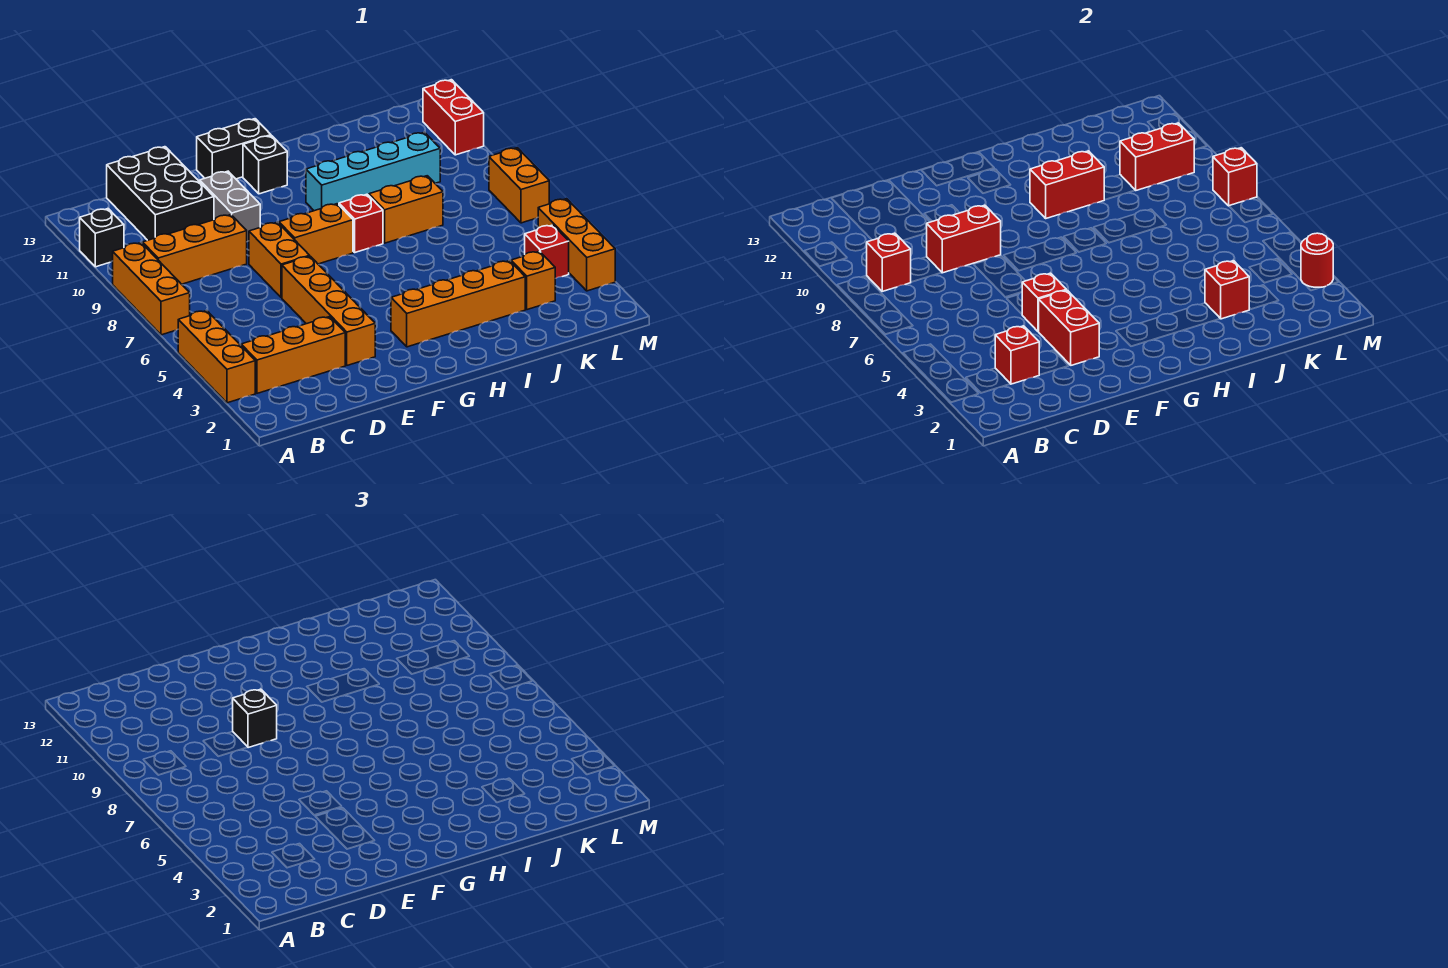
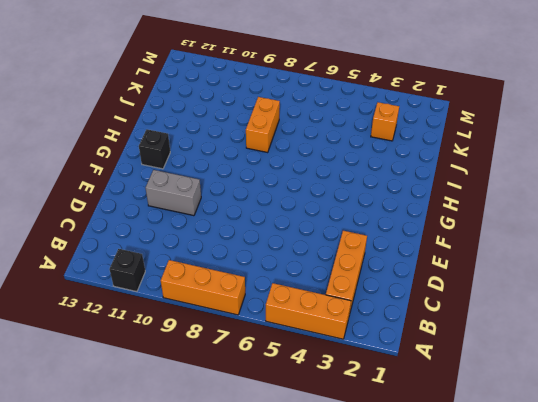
none -> orange 1x3 brick [143,215,247,284]
none -> black 2x3 brick [107,147,214,240]
none -> orange 1x4 brick [282,256,375,365]
none -> orange 1x2 brick [249,222,310,298]

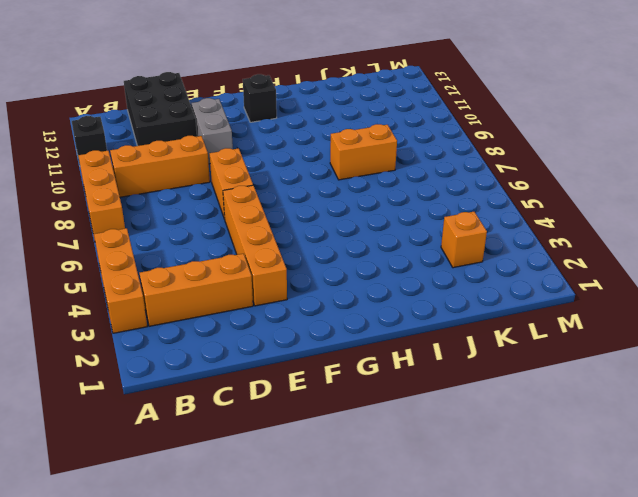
none -> orange 1x2 brick [279,204,353,264]
none -> black 1x2 brick [197,119,271,179]
none -> orange 1x4 brick [391,261,525,347]
none -> red 1x1 brick [339,194,383,252]

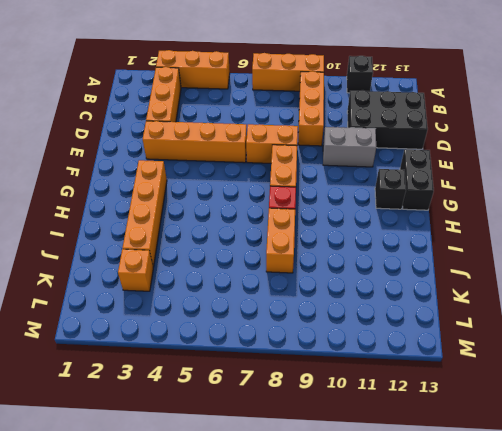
none -> cyan 1x4 brick [306,132,440,211]
none -> red 1x1 brick [525,225,569,279]
none -> orange 1x3 brick [538,199,615,291]
none -> orange 1x2 brick [489,148,549,223]

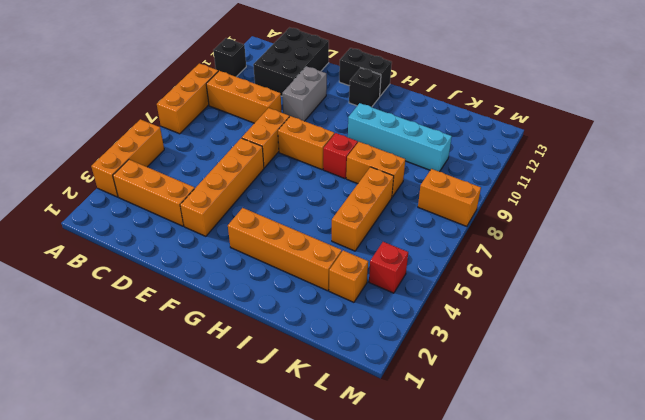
orange 1x3 brick [332,167,394,251] -> orange 1x3 brick moved to [538,199,615,291]
orange 1x2 brick [418,169,481,227] -> orange 1x2 brick turned to [489,148,549,223]
none -> red 1x2 brick [423,80,484,155]
none -> red 1x1 brick [867,233,911,291]
none -> red 1x1 brick [995,326,1039,384]
none -> red 1x2 brick [927,205,1001,273]

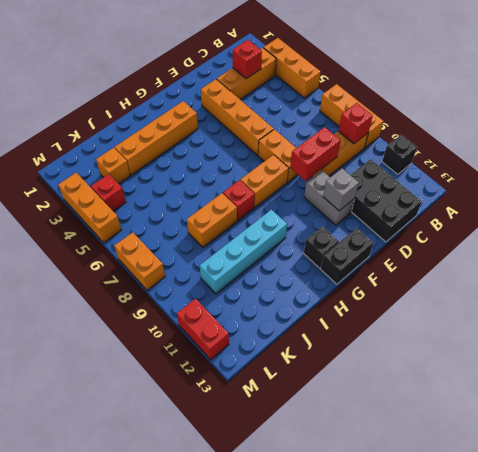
grey 1x1 brick [323,168,359,211] -> none
none -> red 1x2 brick [1038,290,1099,365]
none -> red 1x1 brick [1022,273,1066,331]
none -> red 1x2 brick [1030,151,1104,218]
none -> red 1x1 brick [1205,261,1249,319]

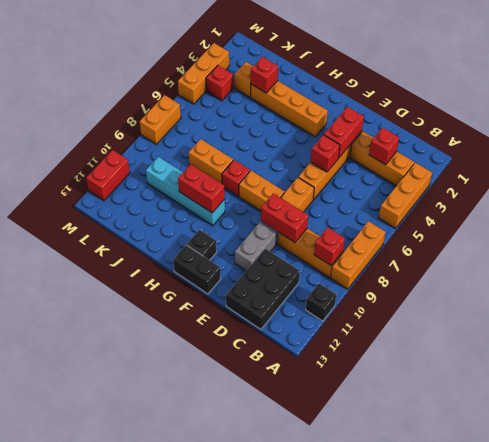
none -> red 1x2 brick [1120,123,1194,190]
none -> red 1x1 round brick [1301,233,1333,287]
none -> red 1x1 brick [1213,148,1257,206]
none -> black 1x1 brick [233,689,277,748]

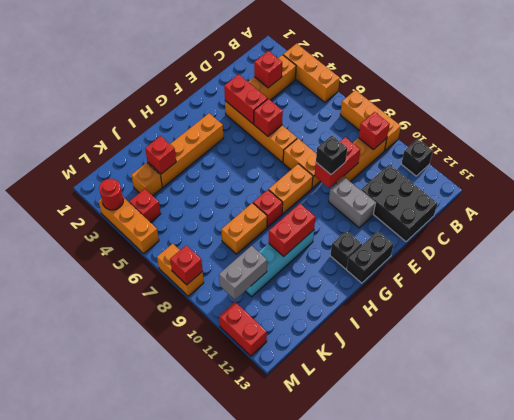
grey 1x2 brick [219,246,267,300] -> red 1x2 brick [1120,123,1194,190]

